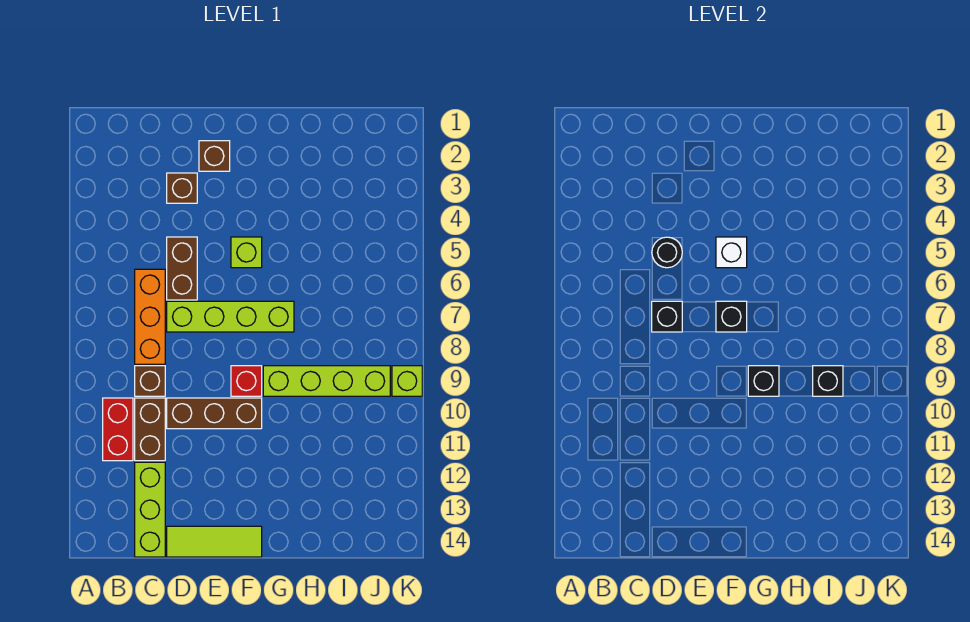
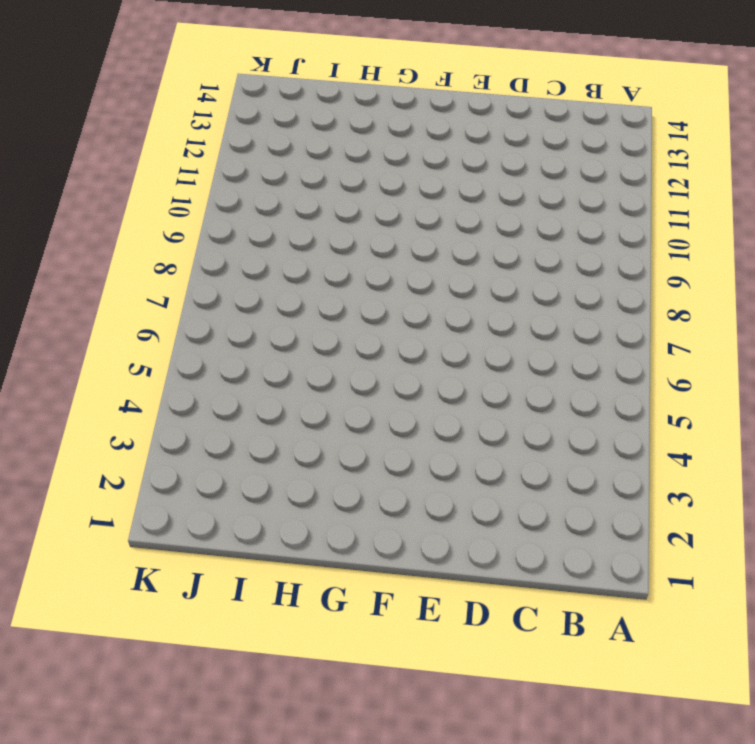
none -> red 1x2 brick [103,398,133,461]
none -> orange 1x3 brick [135,269,165,364]
none -> brown 1x1 brick [135,366,165,396]

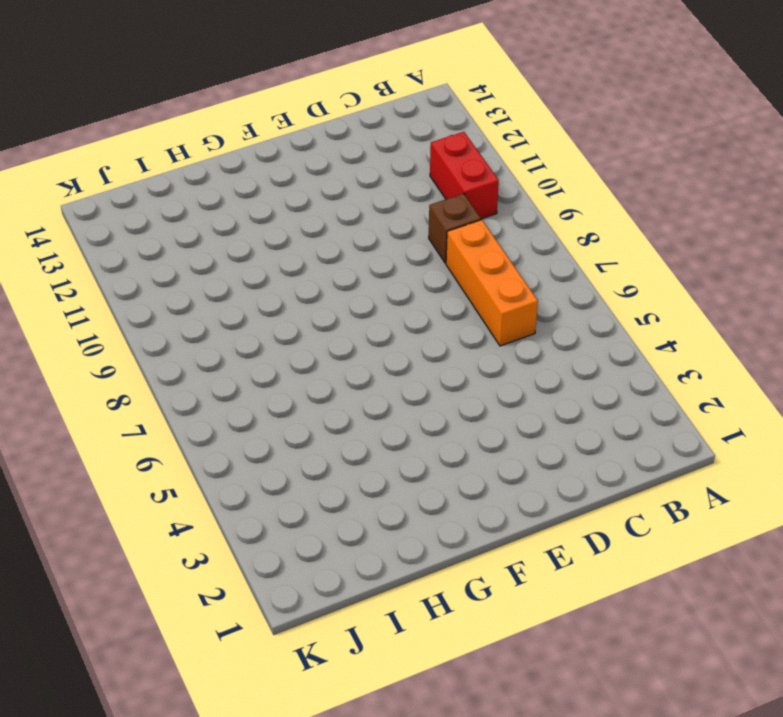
none -> brown 1x2 brick [135,398,165,461]
none -> lime 1x3 brick [135,462,165,557]
none -> brown 1x1 brick [167,173,197,203]

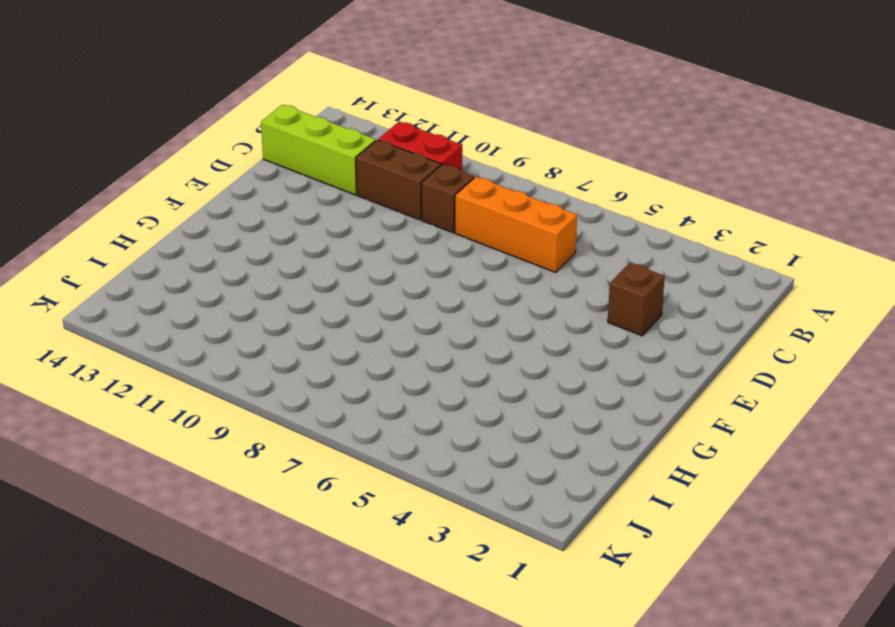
none -> brown 1x2 brick [167,237,197,300]
none -> lime 1x4 brick [167,301,294,332]
none -> brown 1x3 brick [167,398,262,429]

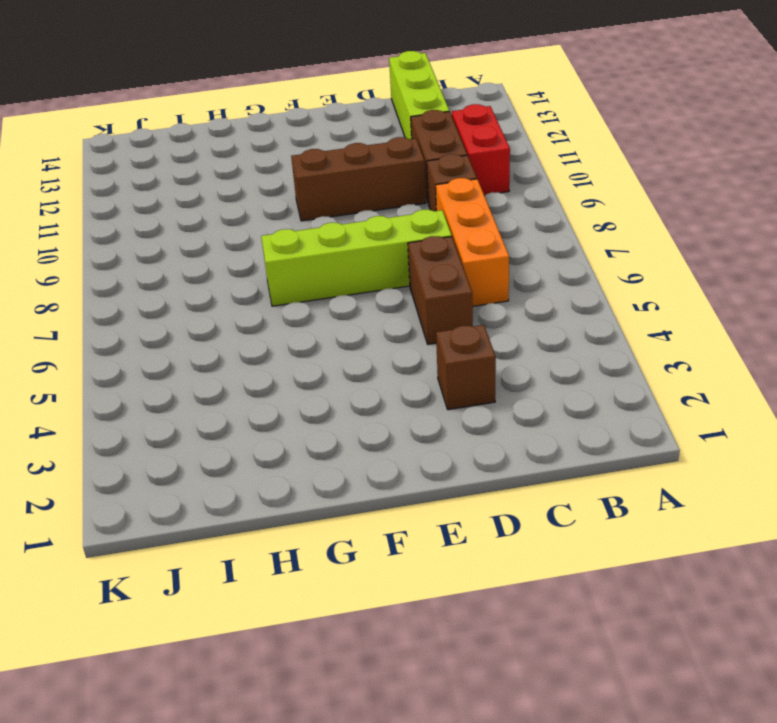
none -> lime 1x3 tile [167,526,262,557]
none -> brown 1x1 brick [199,141,230,171]
none -> lime 1x1 brick [231,237,262,268]

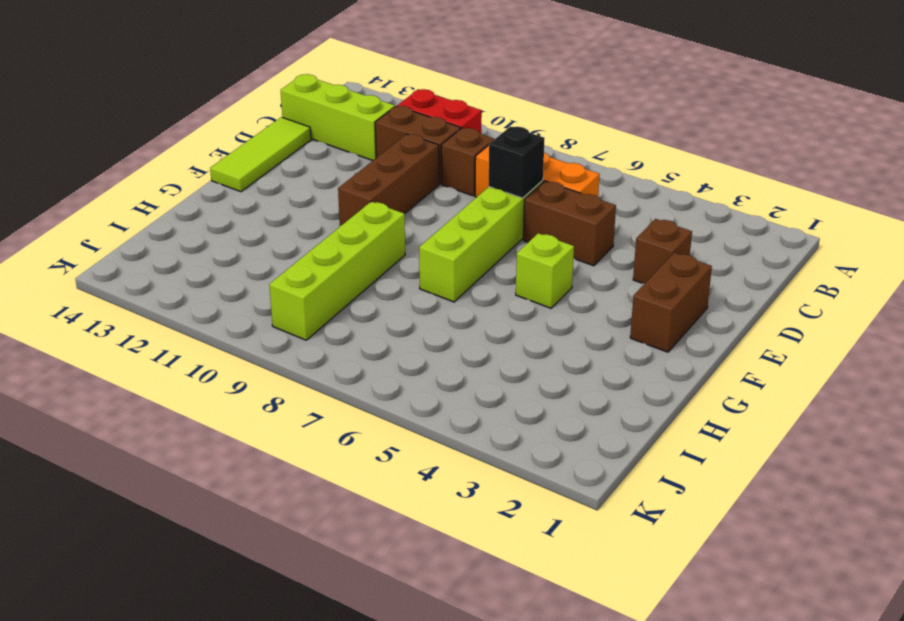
brown 1x2 brick [630,253,712,352] -> brown 1x1 brick [199,141,230,171]
none -> red 1x1 brick [231,366,262,396]
none -> lime 1x1 brick [392,366,422,396]
none -> black 1x1 round brick [652,237,682,268]

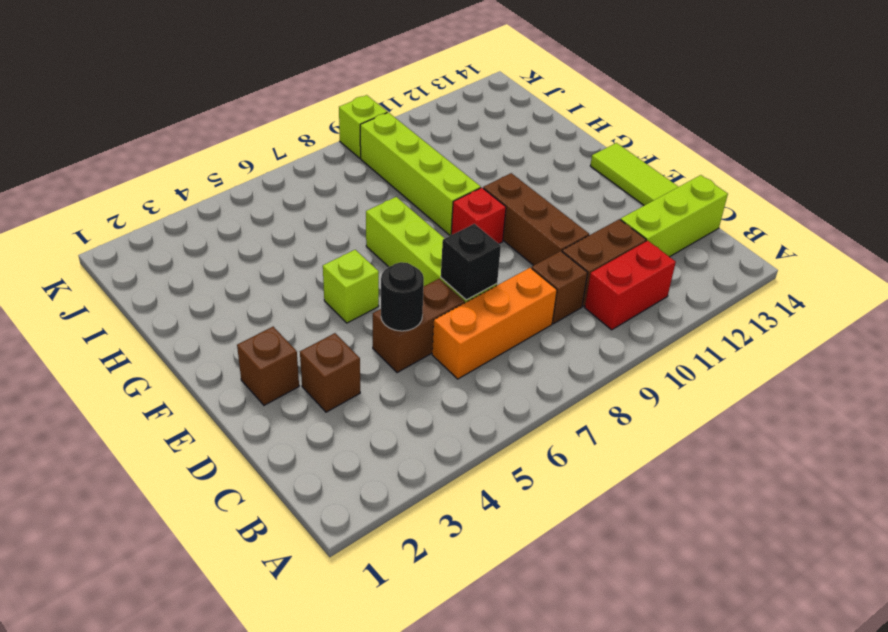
none -> white 1x1 brick [716,237,747,268]
none -> black 1x1 brick [716,301,747,332]
none -> black 1x1 brick [748,366,779,396]

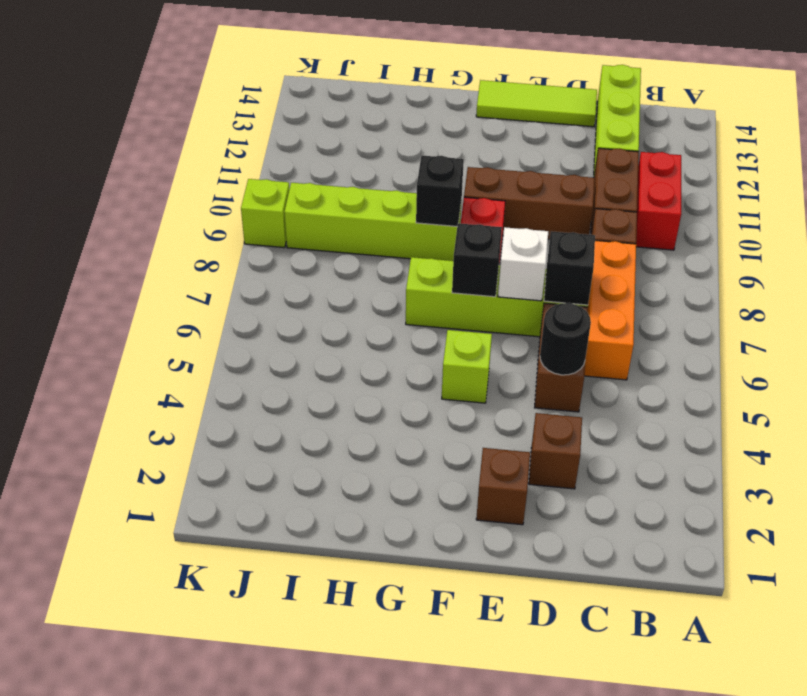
white 1x1 brick [498,227,548,301] -> white 1x1 brick moved to [716,237,747,268]
none -> black 1x1 brick [813,366,843,396]

